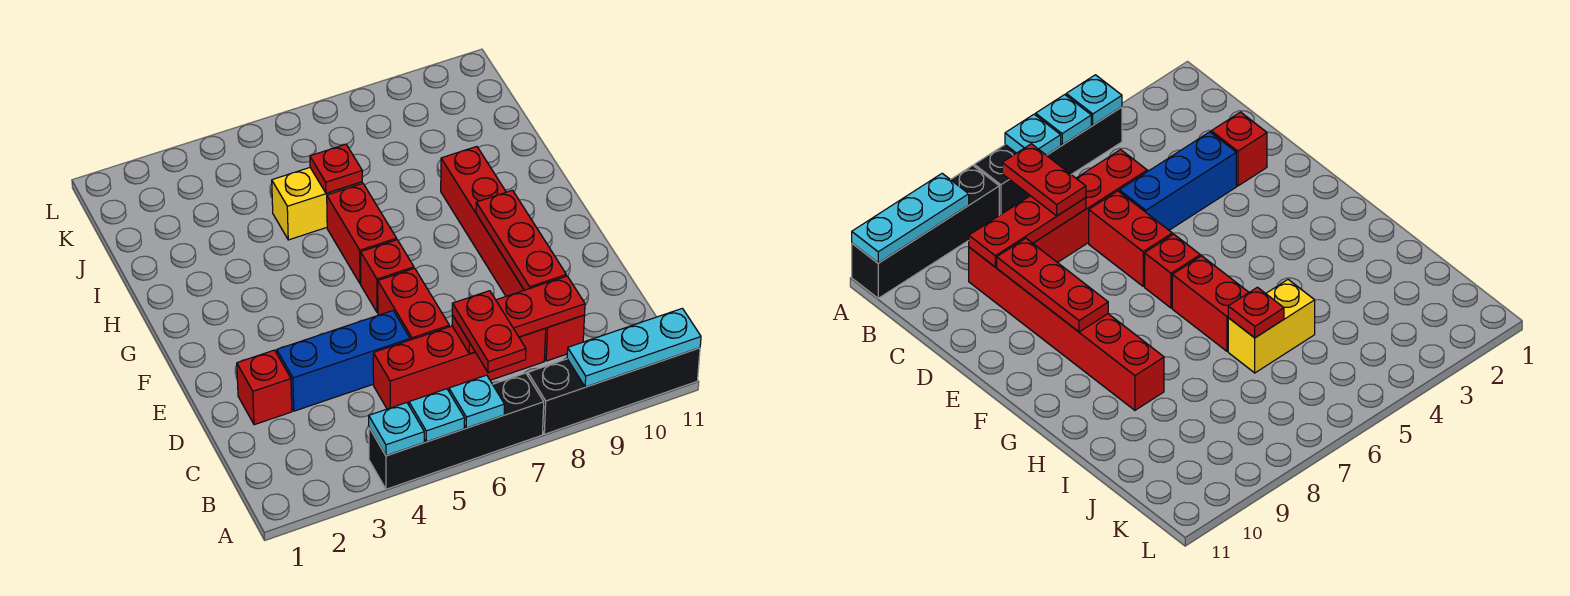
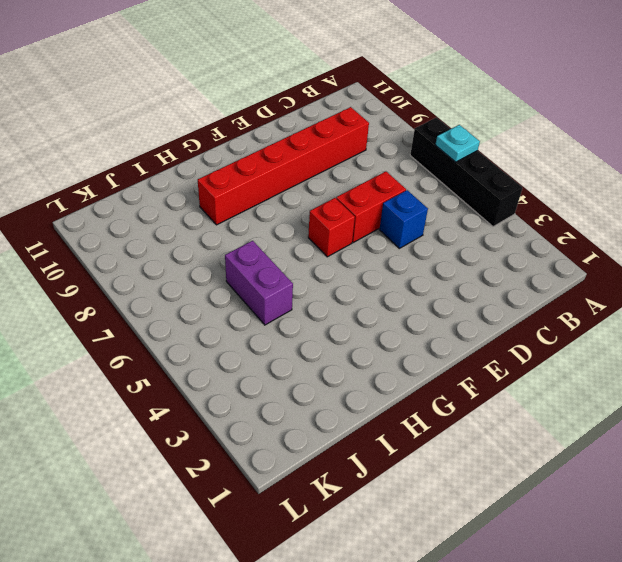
blue 1x1 brick [379,190,428,248] -> blue 1x3 brick [277,311,410,411]
purple 1x2 brick [225,241,293,325] -> yellow 1x2 brick [272,168,362,240]
none -> black 1x4 brick [528,348,700,434]
none -> red 1x4 brick [373,326,546,409]
none -> red 1x1 brick [237,350,292,425]

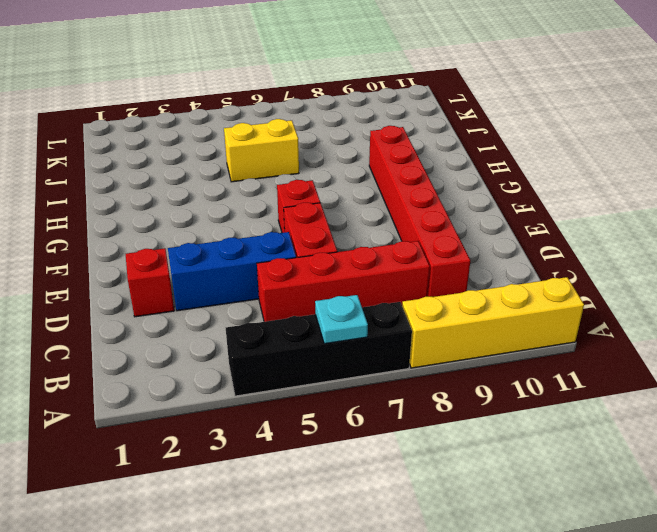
yellow 1x4 brick [402,277,584,368] -> black 1x4 brick [528,348,700,434]
none -> red 1x2 brick [327,183,397,284]
none -> cyan 1x1 plate [369,403,424,456]
none -> cyan 1x1 plate [409,389,465,442]

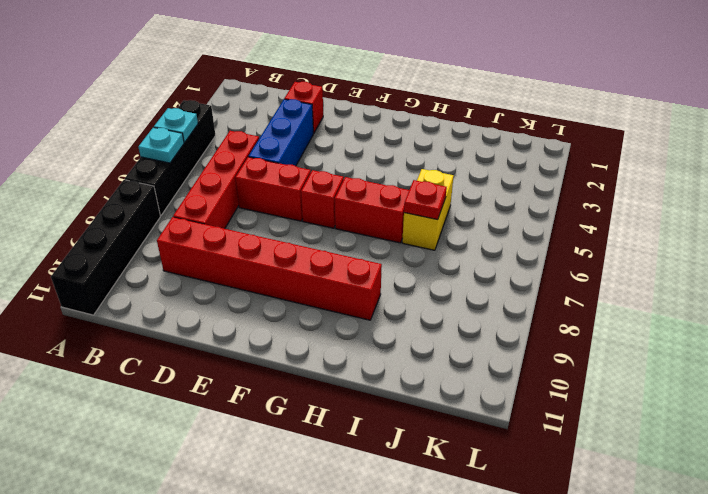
none -> cyan 1x1 plate [369,403,424,456]
none -> cyan 1x3 plate [567,308,701,387]
none -> red 1x3 plate [452,276,585,354]

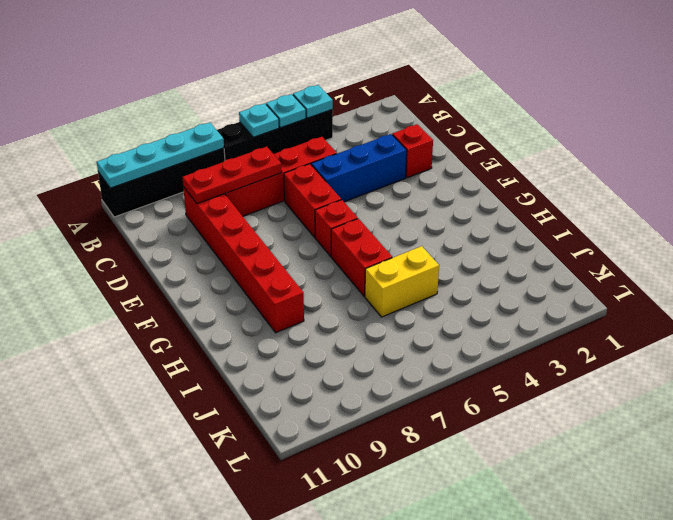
cyan 1x4 plate [97,122,224,188] -> cyan 1x3 plate [567,308,701,387]
none -> red 1x3 plate [476,190,566,290]
none -> red 1x1 plate [310,144,362,193]
none -> red 1x2 plate [452,291,526,372]

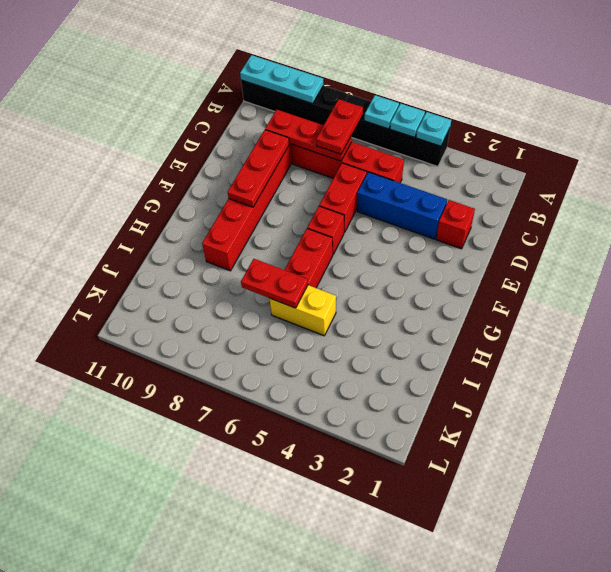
red 1x2 plate [241,259,308,308] -> red 1x1 plate [310,144,362,193]

